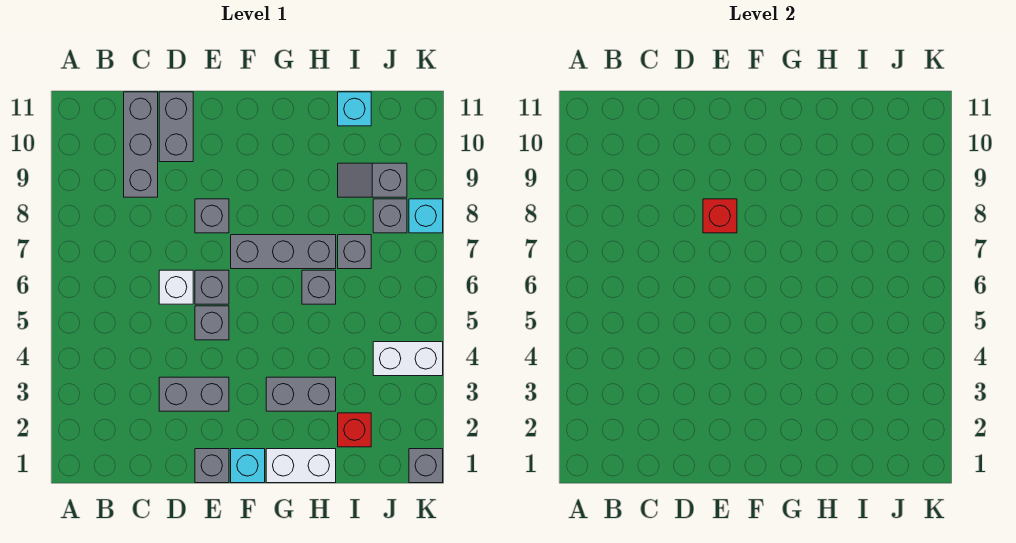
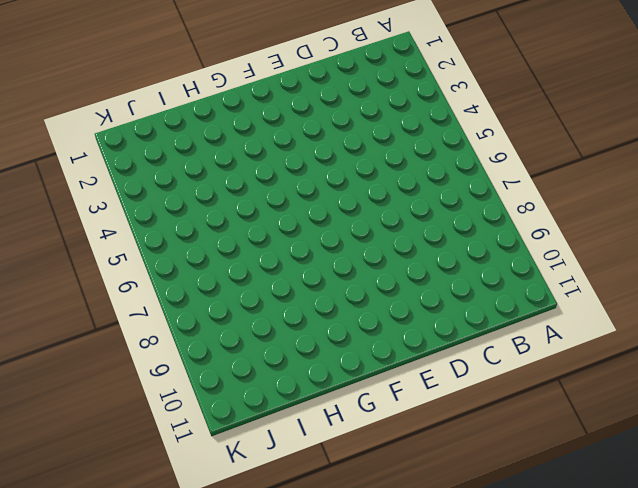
none -> grey 1x3 brick [124,92,158,197]
none -> grey 1x2 brick [159,377,229,411]
none -> white 1x1 brick [159,270,193,304]

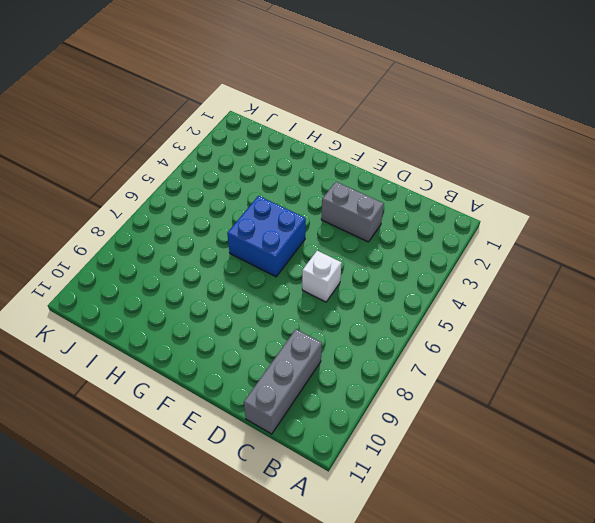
blue 2x2 brick [227,196,306,277] -> none
none -> grey 1x2 brick [159,92,193,162]
none -> grey 1x1 brick [195,449,229,483]
none -> grey 1x1 brick [195,306,229,340]

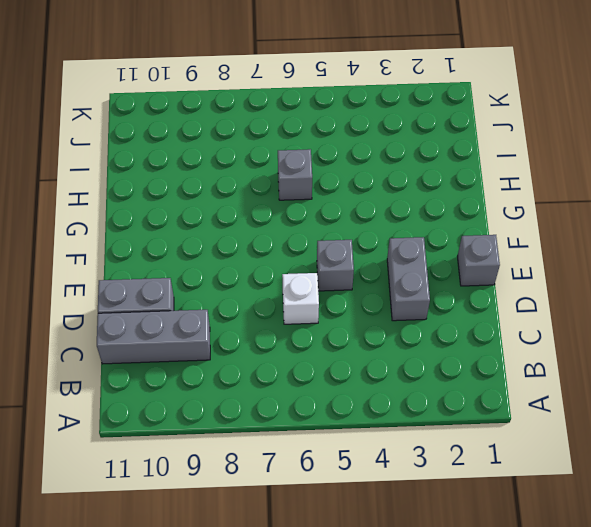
none -> grey 1x1 brick [195,270,229,304]
none -> grey 1x1 brick [195,199,229,233]
none -> cyan 1x1 brick [231,449,265,483]

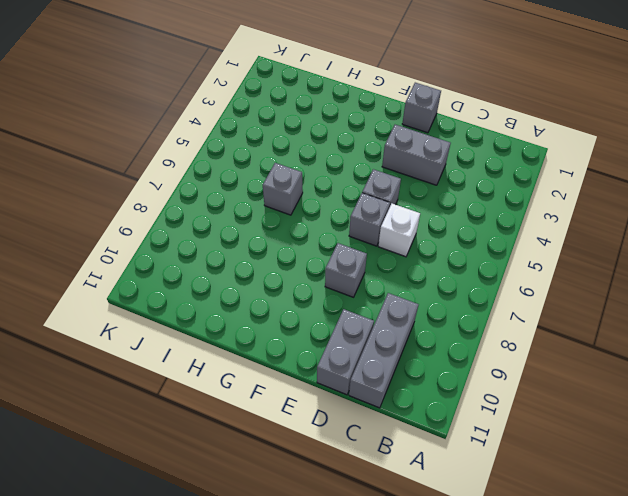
none -> cyan 1x1 brick [231,449,265,483]
none -> grey 1x3 brick [231,235,336,269]
none -> white 1x2 brick [266,449,336,483]

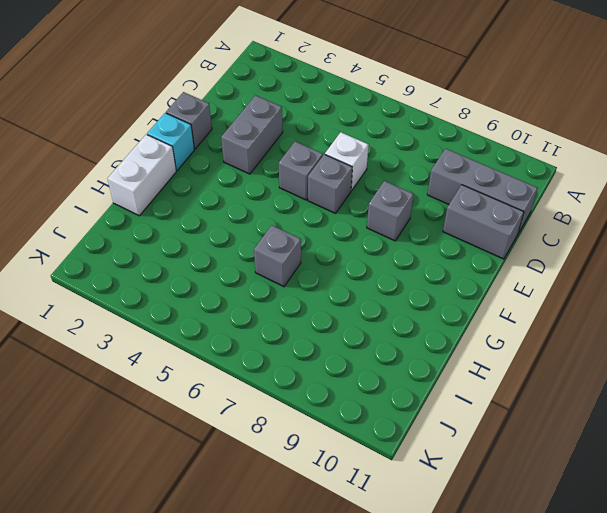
none -> grey 1x3 brick [231,235,336,269]
none -> grey 1x2 brick [266,377,336,411]
none -> red 1x1 brick [338,413,371,447]

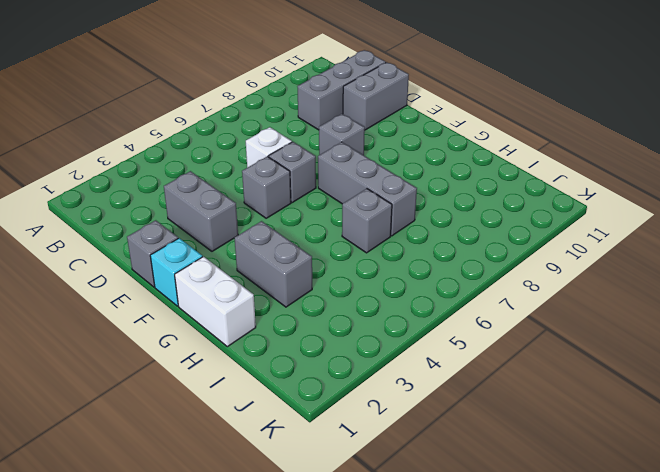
none -> red 1x1 brick [338,413,371,447]
none -> grey 1x1 brick [338,235,371,269]
none -> grey 1x2 slope [338,163,407,197]

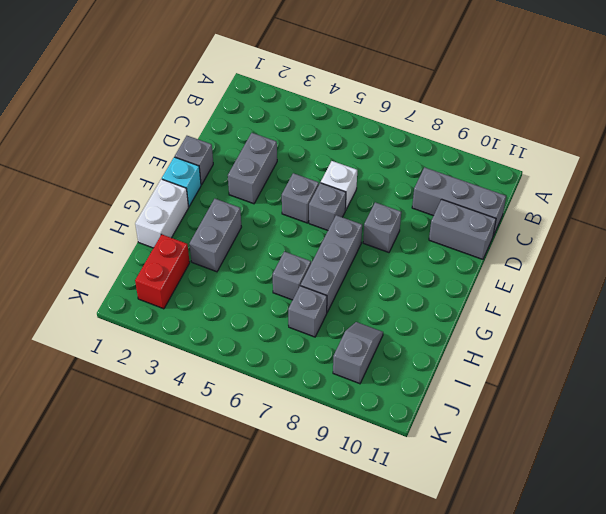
red 1x2 brick [135,234,190,309] -> red 1x1 brick [338,413,371,447]
none -> cyan 1x1 brick [338,92,371,126]
none -> white 1x2 brick [373,342,443,376]
none -> grey 1x1 brick [373,199,407,233]

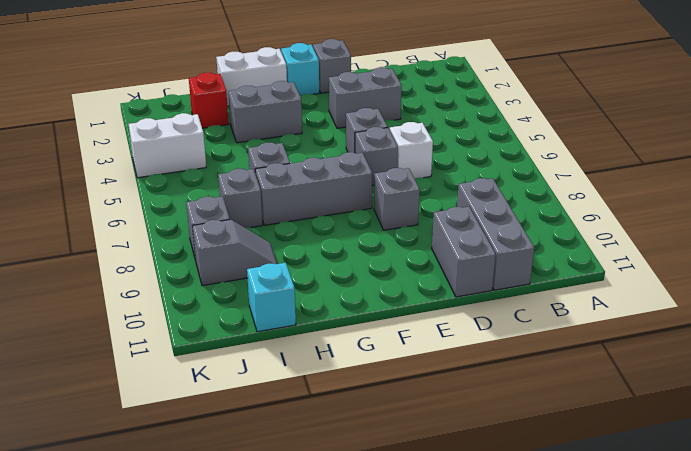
none -> grey 1x1 brick [409,449,443,483]
none -> cyan 1x1 brick [409,199,443,233]
none -> red 1x1 brick [703,199,737,233]

